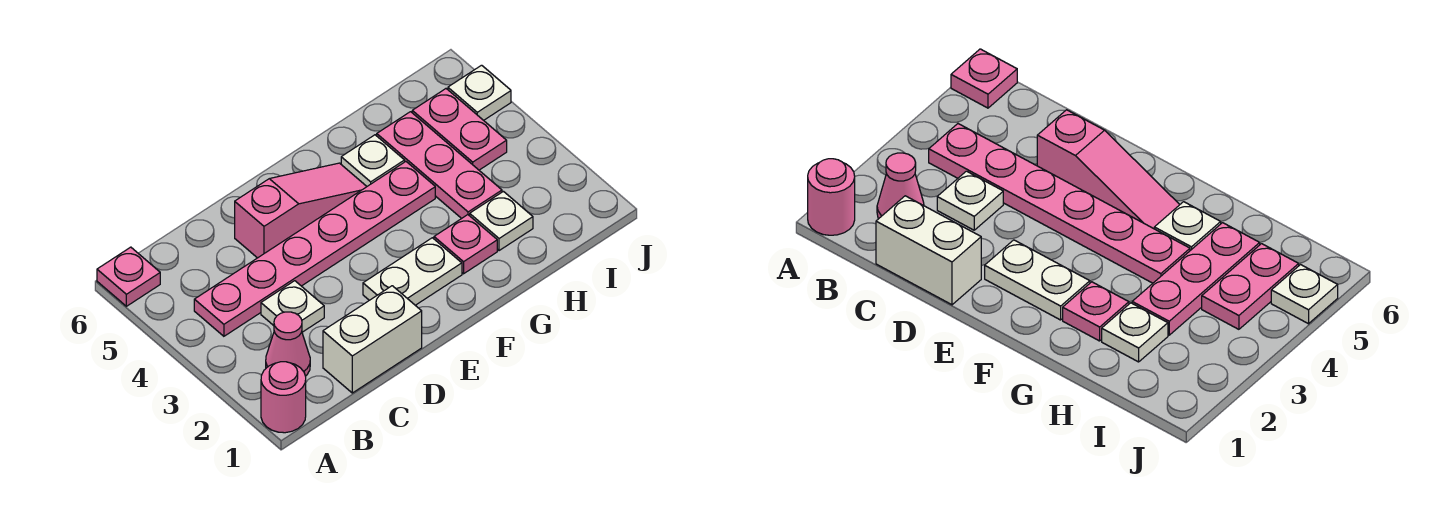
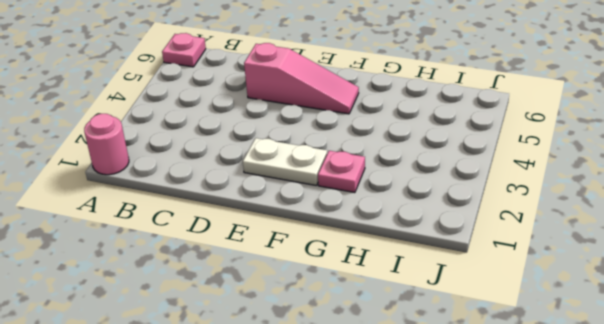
none -> pink 1x1 cone [266,312,310,376]
none -> pink 1x6 plate [194,162,435,336]
none -> white 1x2 brick [323,286,422,393]

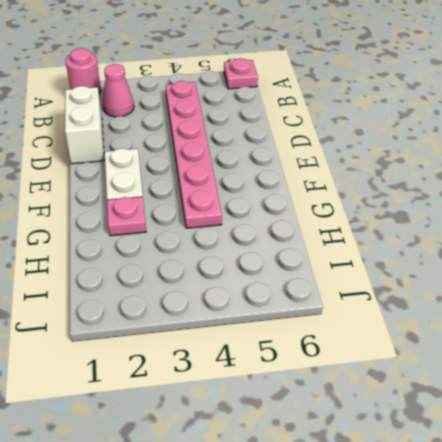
none -> white 1x1 plate [261,281,324,332]
none -> pink 1x3 slope [235,163,367,258]
none -> white 1x1 plate [341,135,405,186]

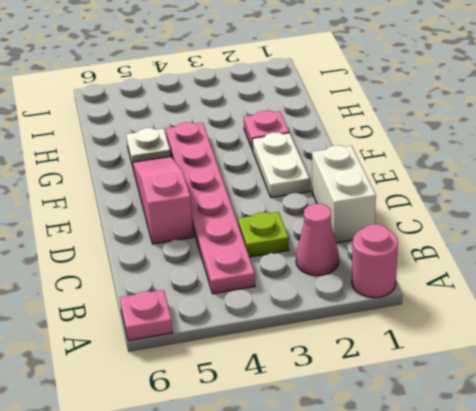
lime 1x1 plate [238,212,289,257] -> white 1x1 plate [261,281,324,332]
none -> white 1x1 plate [470,191,533,251]
none -> pink 1x3 plate [377,112,502,218]
none -> pink 1x2 plate [412,89,507,170]

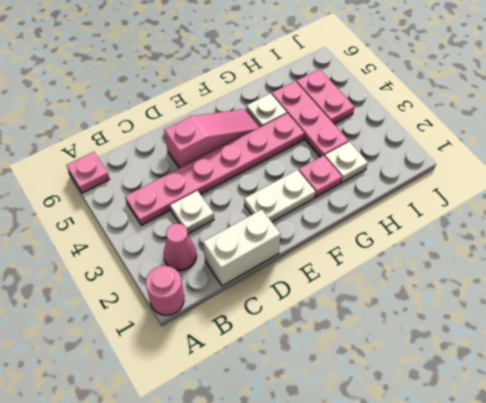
none -> white 1x1 plate [448,65,511,120]

